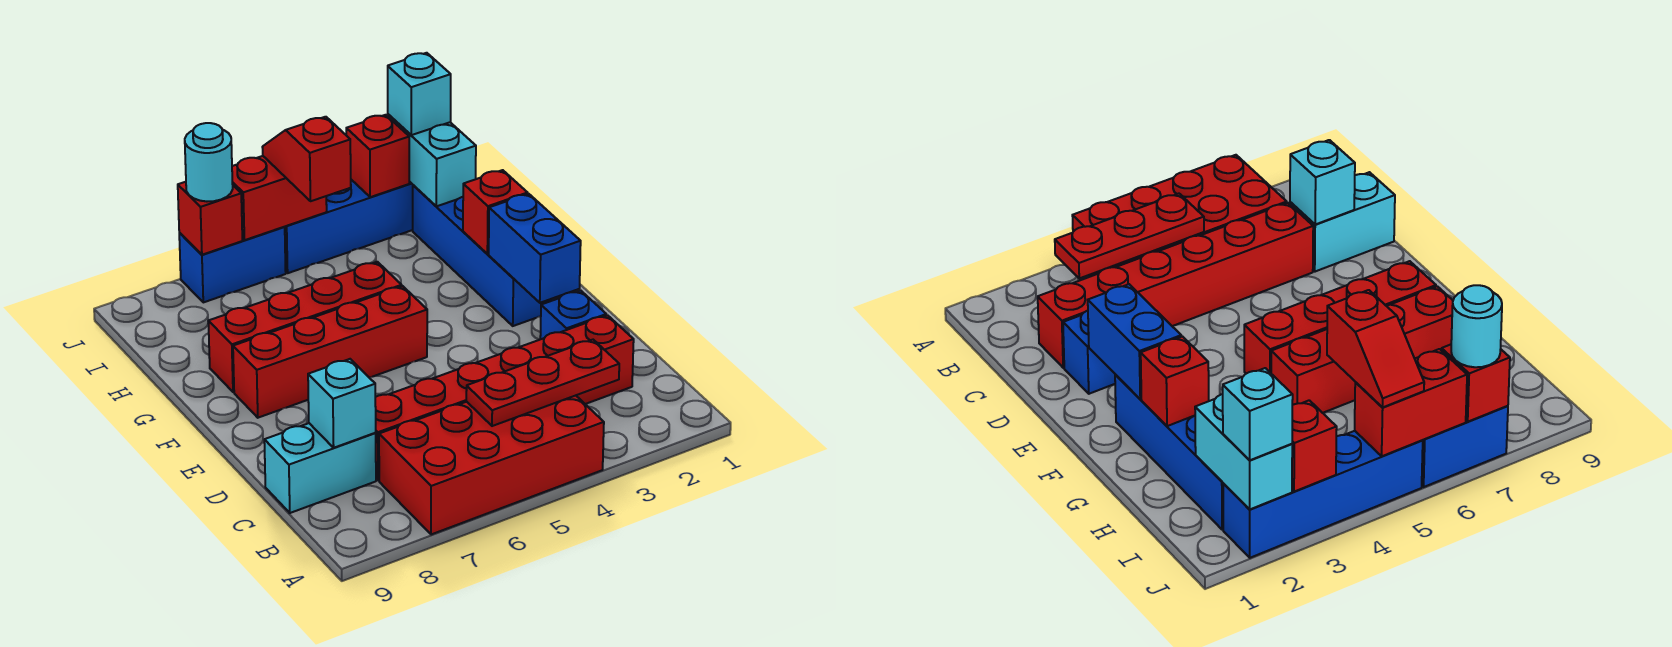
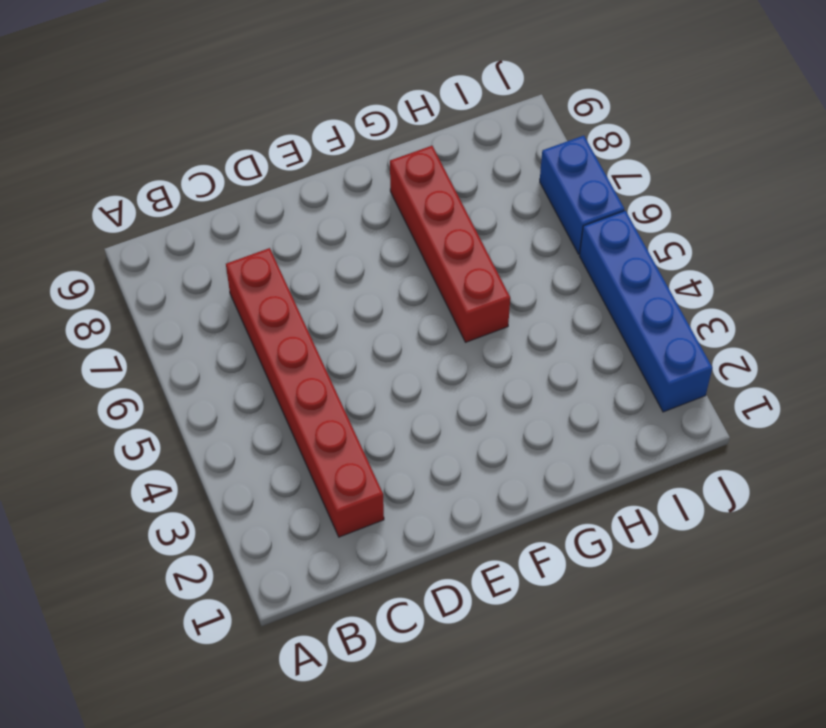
none -> red 2x4 brick [379,396,604,535]
none -> cyan 1x2 brick [264,423,376,513]
none -> blue 1x1 brick [540,291,606,339]

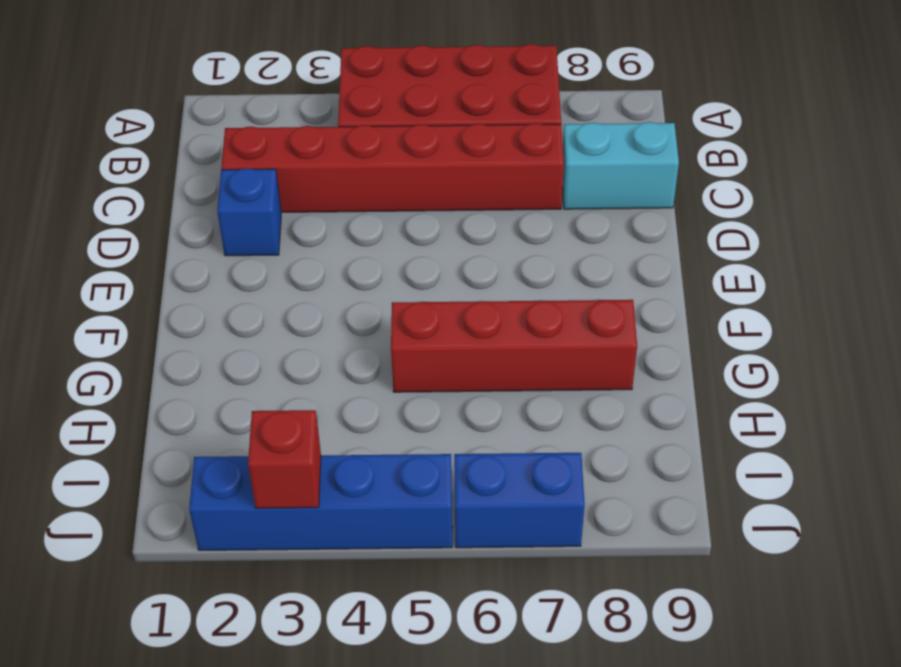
none -> blue 1x4 brick [413,185,552,326]
none -> red 1x4 brick [233,286,427,418]
none -> red 1x3 plate [466,340,619,426]

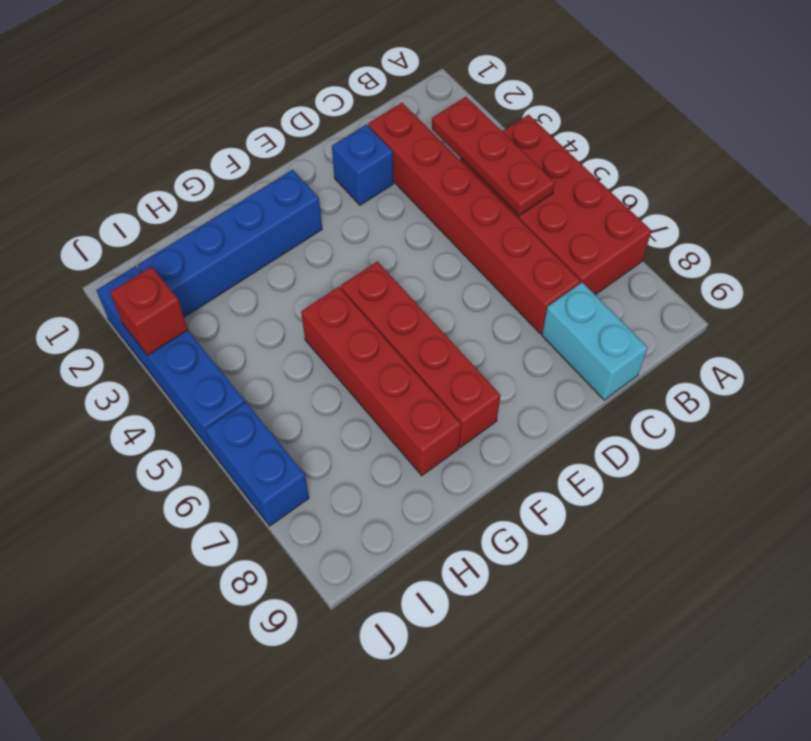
none -> cyan 1x1 brick [308,359,376,448]
none -> blue 1x2 brick [489,194,581,303]
none -> red 1x1 brick [463,170,528,254]

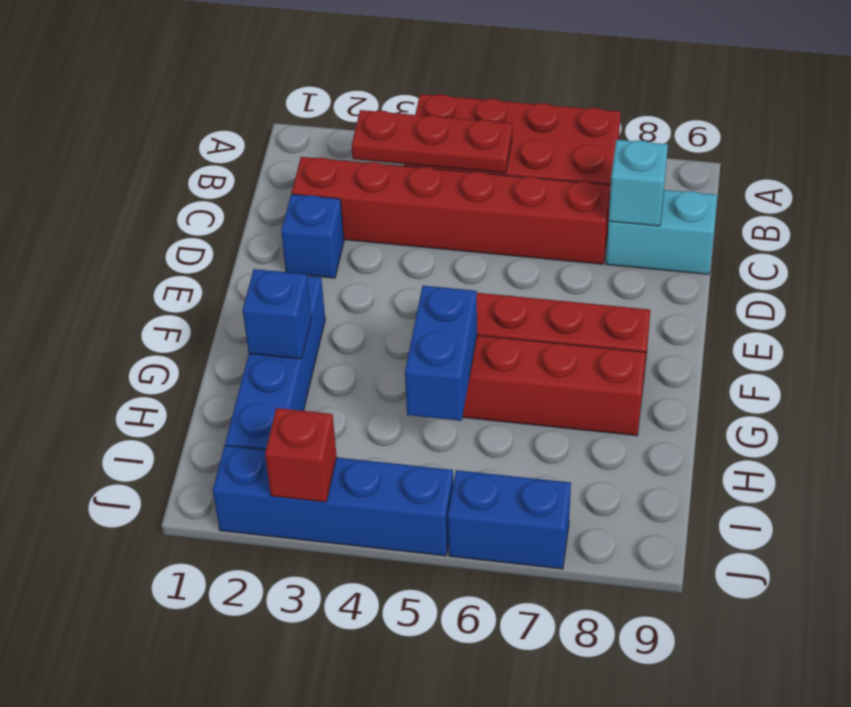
blue 1x1 brick [243,269,311,359] -> red 1x1 brick [463,170,528,254]
blue 1x2 brick [405,286,477,421] -> blue 1x2 brick moved to [489,194,581,303]
none -> cyan 1x2 brick [388,114,476,206]
none -> red 1x2 brick [232,156,327,240]
none -> red 1x1 brick [178,182,242,255]

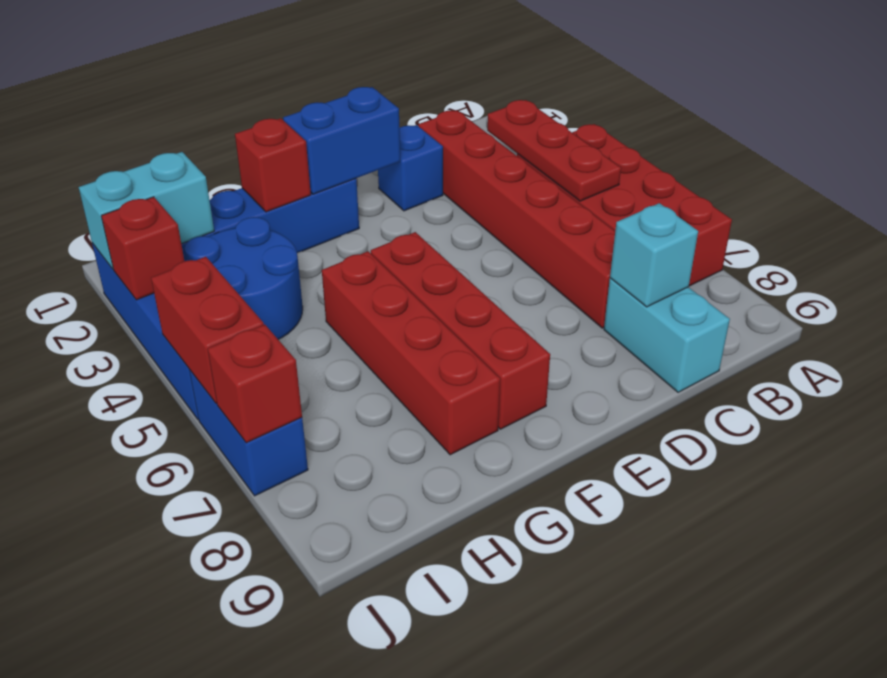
blue 2x2 round brick [185,217,303,339] -> none
none -> red 1x2 slope [262,117,351,201]
none -> cyan 1x1 brick [388,53,451,135]
none -> cyan 1x1 round brick [185,123,233,201]

